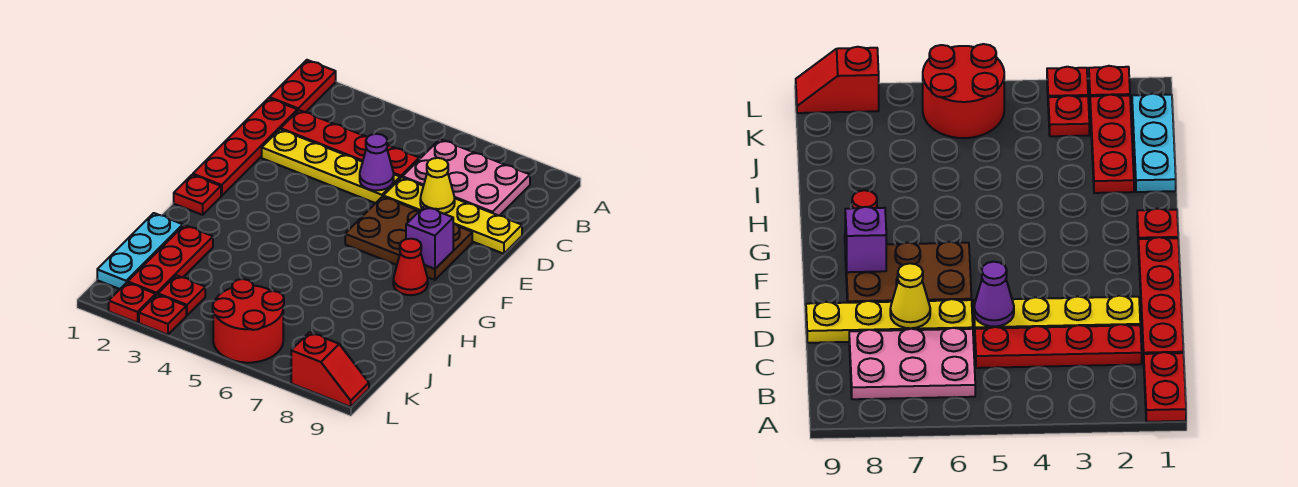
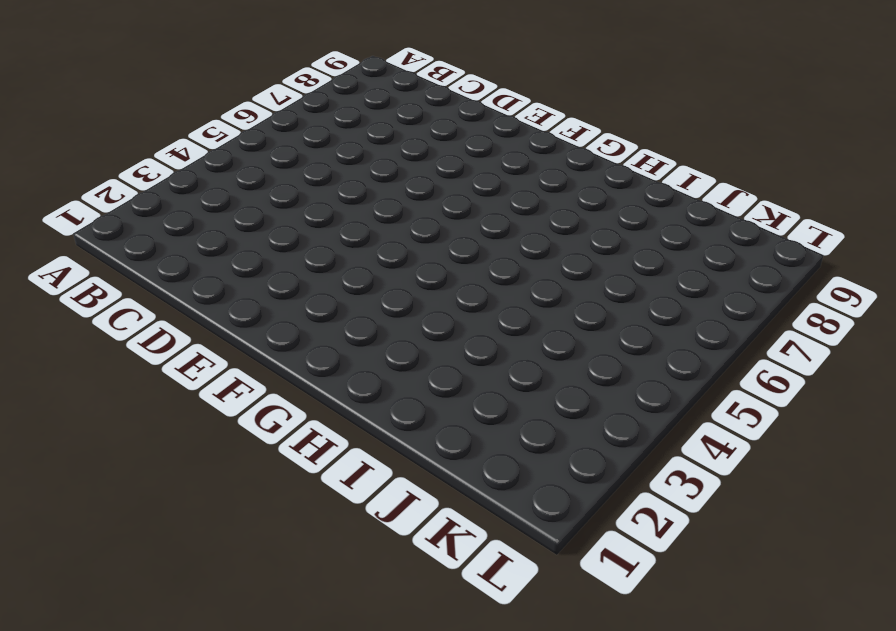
none -> red 1x2 plate [269,60,336,112]
none -> pink 2x3 plate [403,139,530,216]
none -> red 1x4 plate [193,98,298,196]

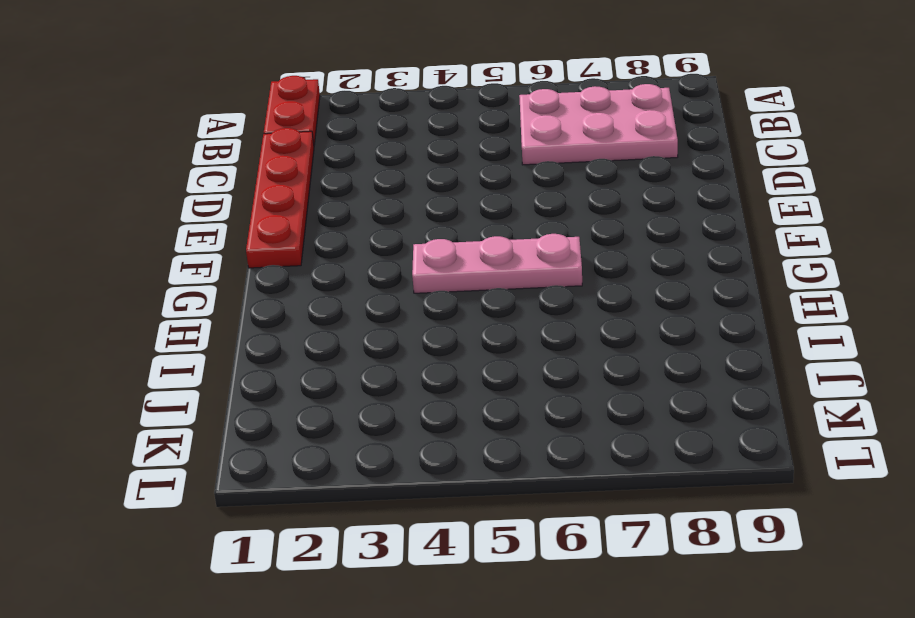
pink 1x3 plate [412,234,582,293] -> none
none -> red 1x4 plate [281,110,419,178]
none -> yellow 1x4 plate [262,129,400,203]
none -> yellow 1x4 plate [383,177,522,254]

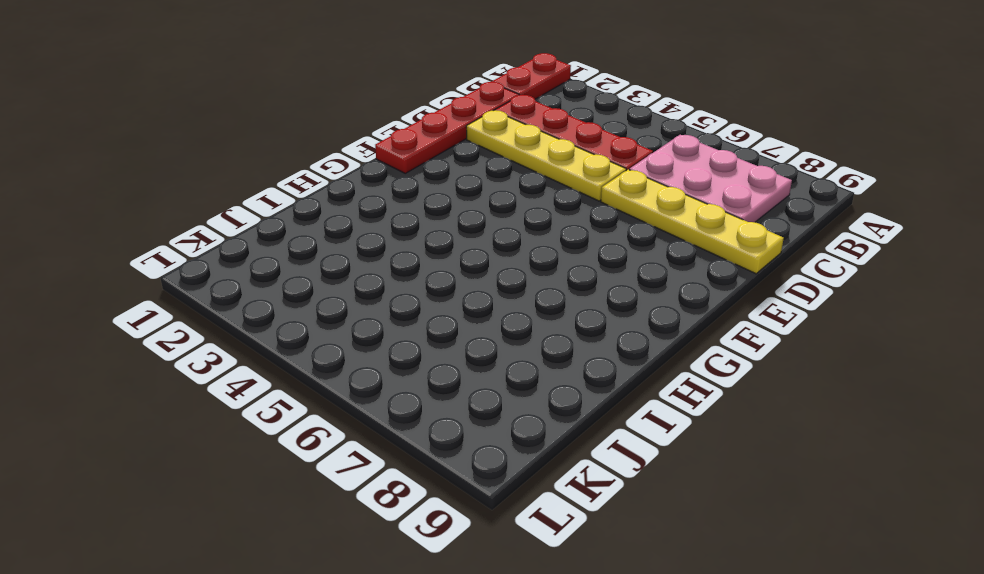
none -> brown 2x3 plate [345,197,472,280]
none -> red 1x1 plate [174,175,221,215]
none -> red 1x1 cone [393,239,428,295]

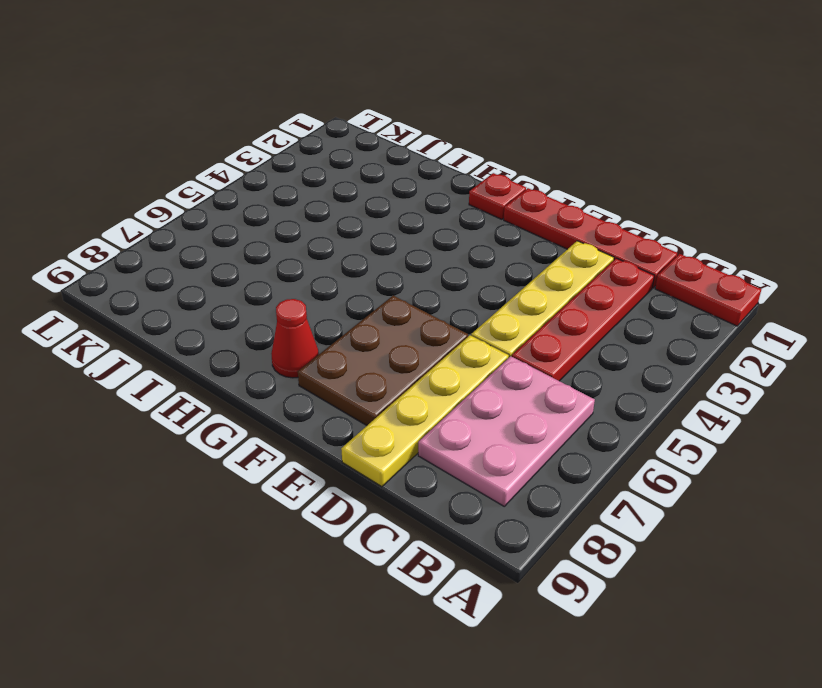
none -> cyan 1x3 plate [97,213,183,289]
none -> red 1x3 plate [128,225,213,295]
none -> red 1x1 plate [158,275,205,316]

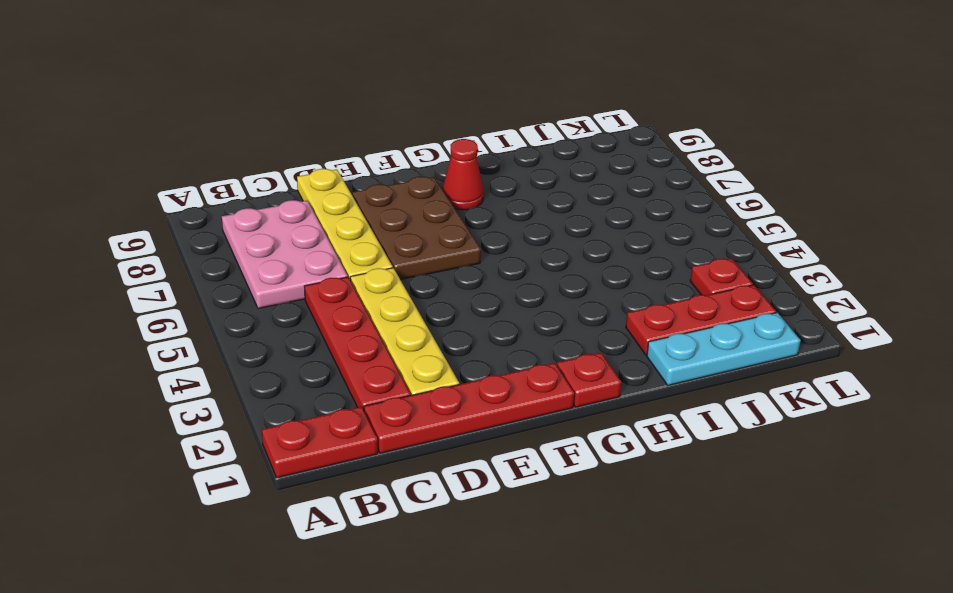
none -> red 2x2 round brick [213,279,284,363]
none -> red 1x1 plate [109,282,156,323]
none -> red 1x1 plate [139,294,186,335]

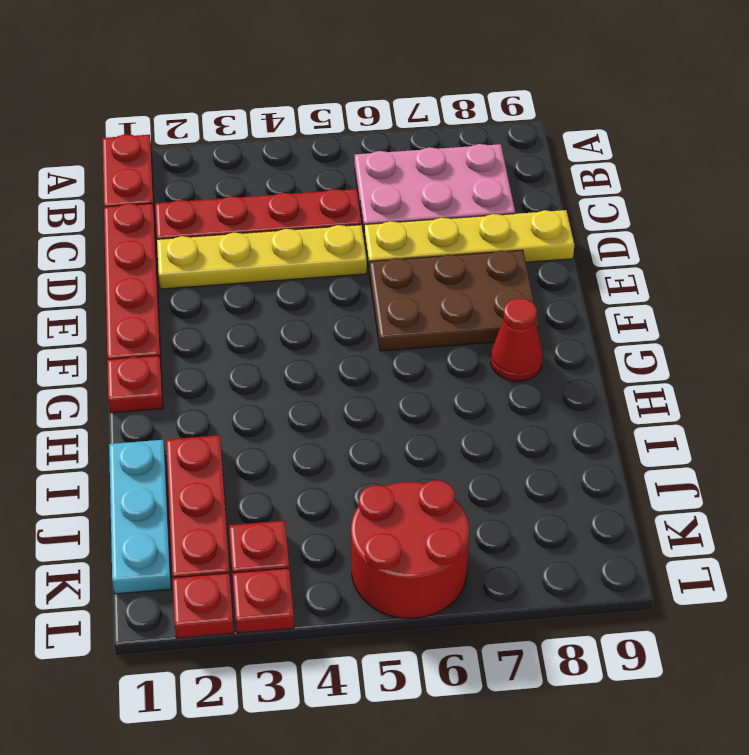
none -> red 1x2 slope [291,332,369,407]
none -> purple 1x1 cone [360,134,394,190]
none -> yellow 1x1 cone [420,158,455,214]

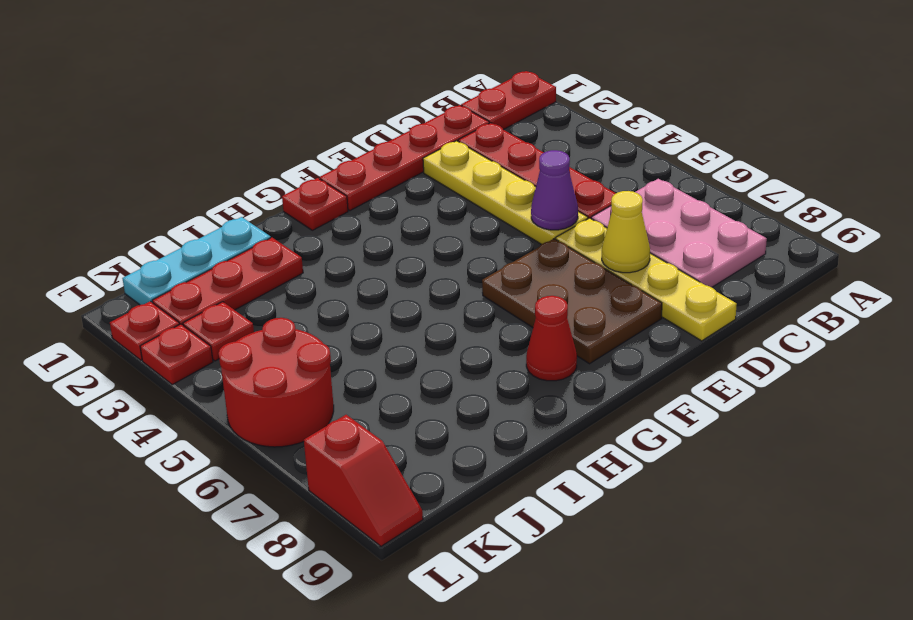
none -> purple 1x1 brick [406,206,453,269]

